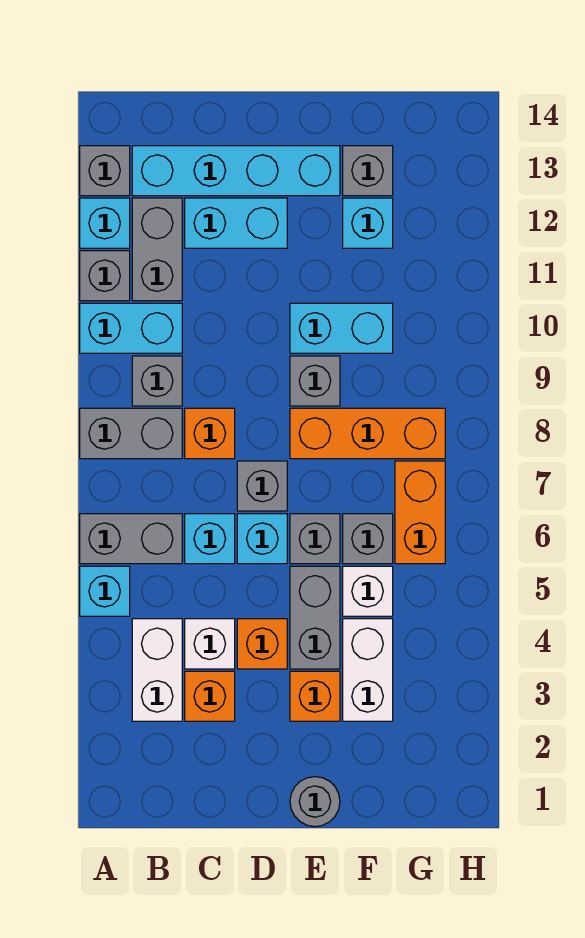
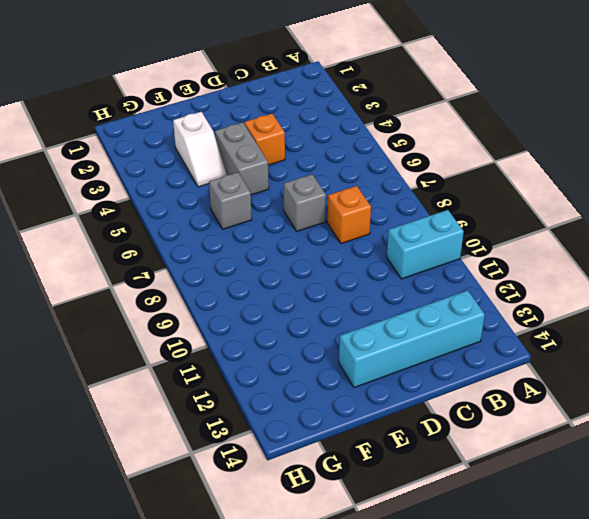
white 1x2 slope [173,112,226,187] -> white 1x2 brick [343,619,393,721]
none -> cyan 1x1 brick [80,566,130,616]
none -> grey 1x2 brick [80,514,182,564]
none -> grey 1x2 brick [80,408,182,459]
none -> grey 1x1 brick [80,251,130,301]

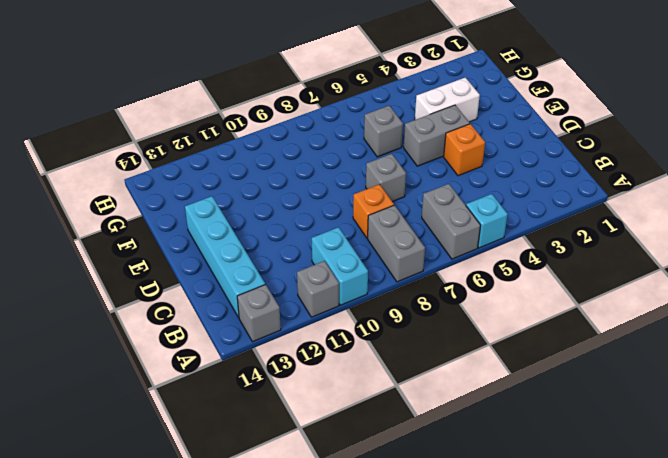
none -> cyan 1x1 brick [80,198,130,248]
none -> white 1x2 brick [132,619,182,721]
none -> grey 1x1 brick [132,356,182,406]
none -> grey 1x2 brick [132,198,182,301]

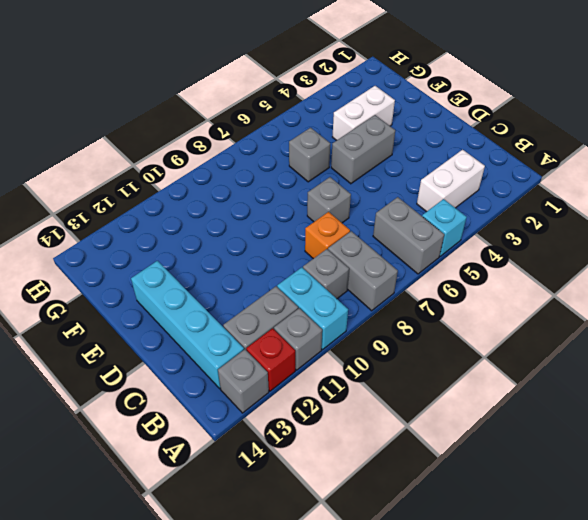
red 1x1 brick [246,328,295,391] -> cyan 1x1 brick [80,198,130,248]
none -> orange 1x1 brick [185,671,235,721]
none -> white 1x1 brick [185,619,235,669]
none -> cyan 1x1 brick [185,514,235,564]
none -> cyan 1x2 brick [185,198,287,248]

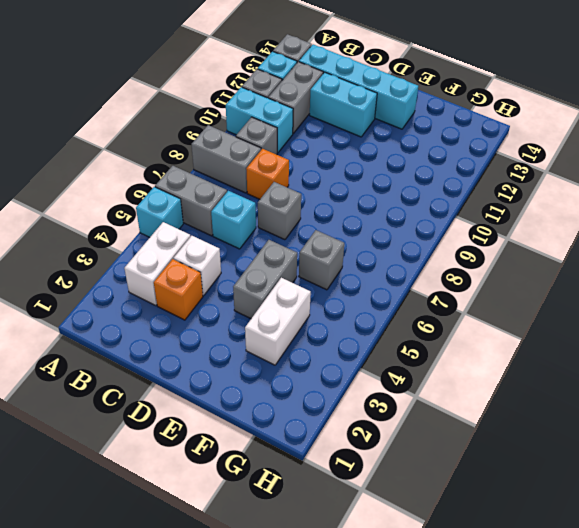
none -> orange 1x1 brick [237,619,287,669]
none -> cyan 1x1 brick [237,514,287,564]
none -> grey 1x1 round brick [290,777,340,827]
none -> orange 1x1 brick [290,671,340,721]

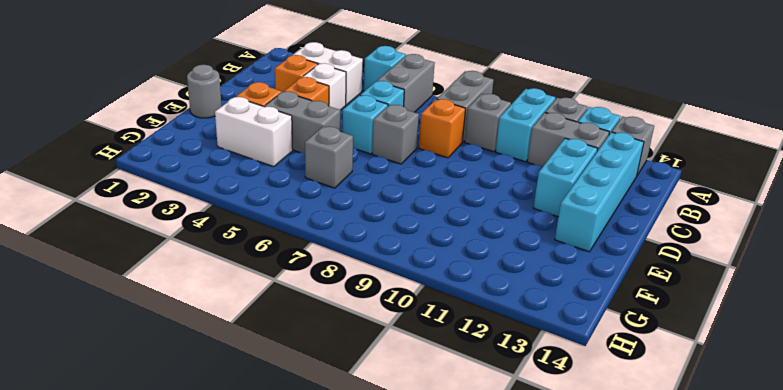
none -> grey 1x1 brick [290,514,340,564]
none -> orange 1x3 brick [290,408,445,459]
none -> grey 1x1 brick [290,356,340,406]
none -> cyan 1x2 brick [290,303,393,353]

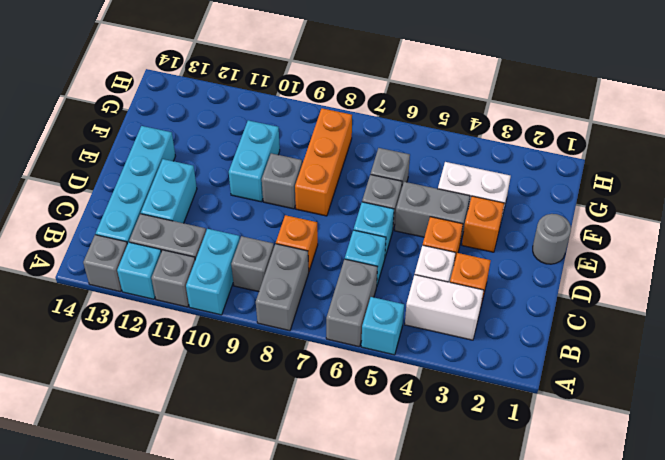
none -> grey 1x1 brick [237,461,287,511]
none -> white 1x1 brick [343,566,393,616]
none -> cyan 1x1 brick [343,198,393,248]
none -> grey 1x1 brick [343,146,393,196]

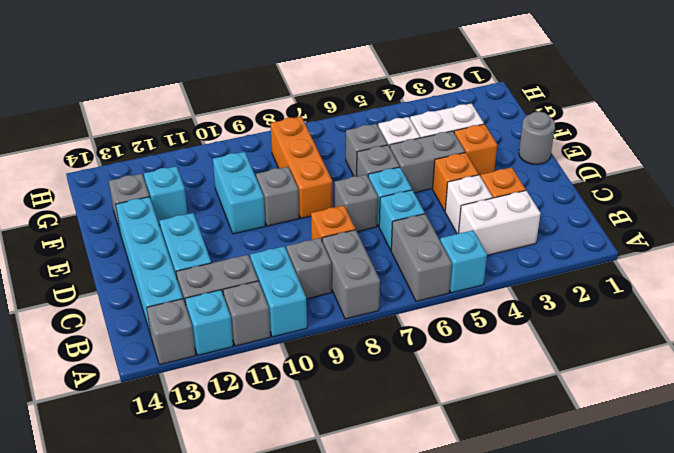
none -> orange 1x2 brick [395,461,445,564]

